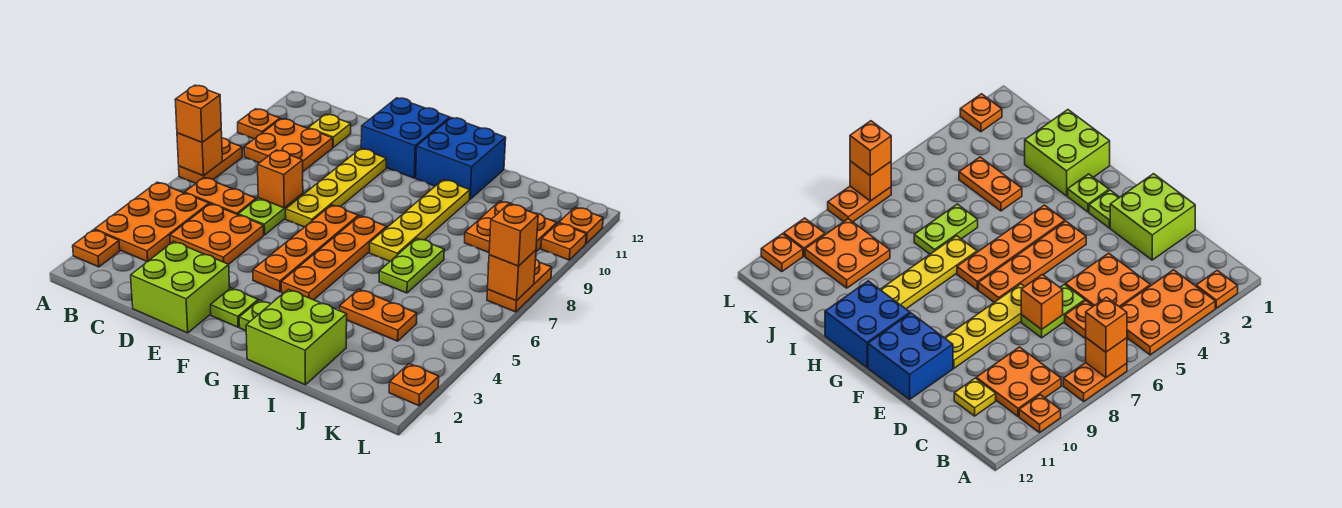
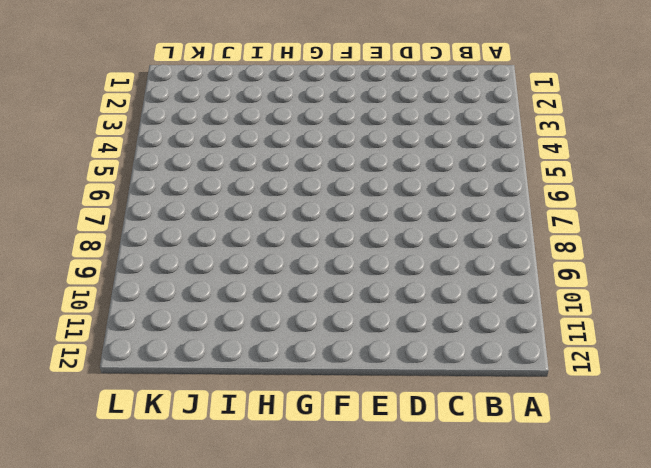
none -> orange 1x1 plate [73,230,120,267]
none -> orange 2x3 plate [95,182,209,262]
none -> orange 1x2 plate [179,138,242,183]
none -> orange 1x1 plate [238,109,280,139]

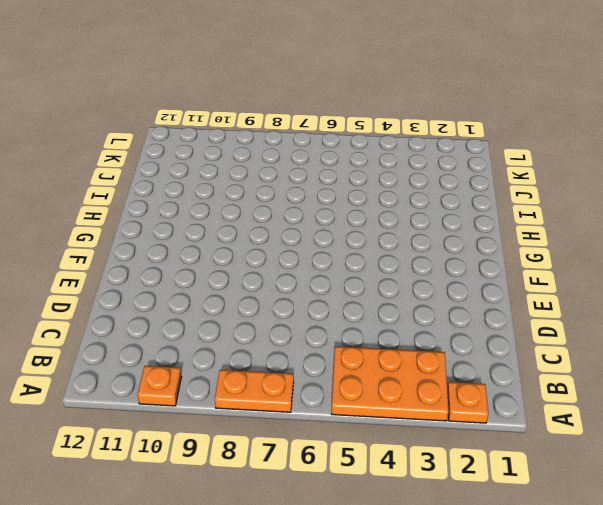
none -> orange 1x2 plate [185,178,256,215]
none -> orange 2x2 plate [244,119,333,171]
none -> orange 2x2 plate [170,204,264,264]
none -> yellow 1x1 plate [308,114,351,147]

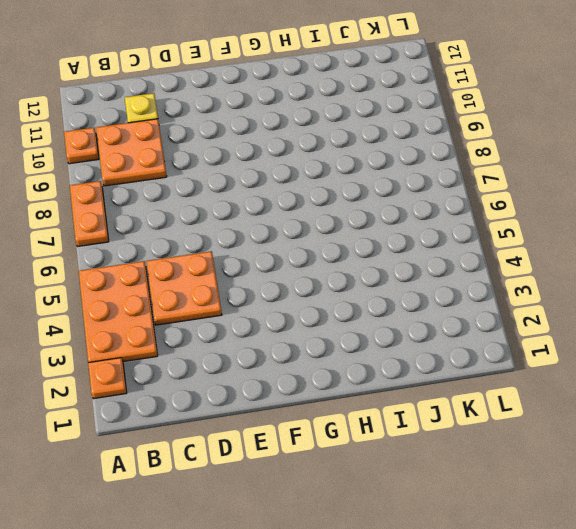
none -> orange 1x2 plate [185,178,256,215]
none -> lime 2x2 brick [131,241,230,333]
none -> lime 1x2 plate [238,193,303,235]
none -> yellow 1x4 plate [286,149,386,227]

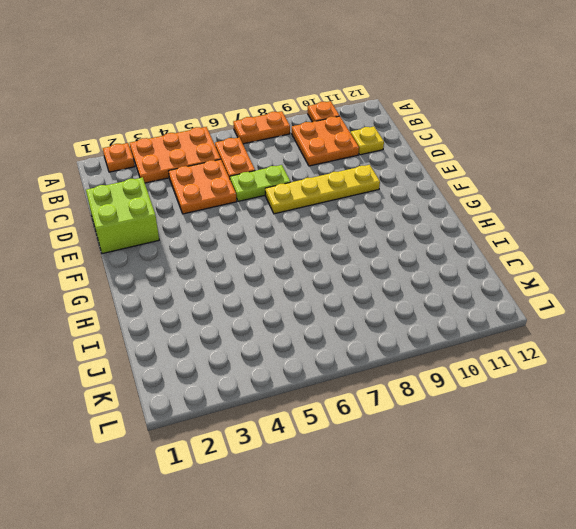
none -> blue 2x2 brick [361,98,450,178]
none -> lime 1x1 plate [211,288,258,327]
none -> orange 1x4 plate [253,205,358,292]
none -> lime 1x1 plate [239,300,270,331]

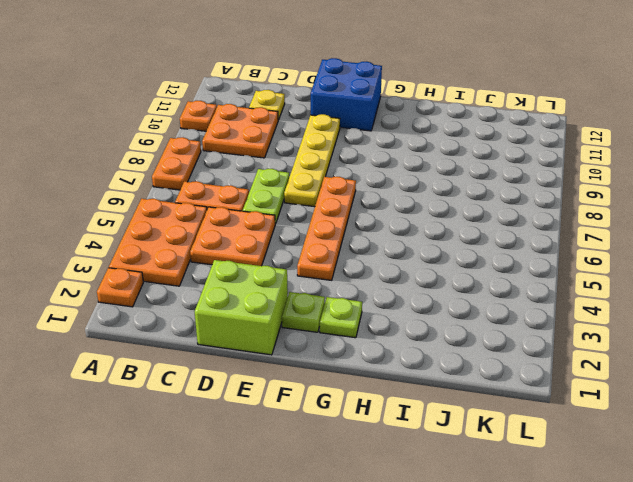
none -> orange 1x4 plate [281,216,387,300]
none -> blue 2x2 brick [416,118,506,199]
none -> lime 2x2 brick [246,289,347,385]
none -> yellow 1x4 plate [370,180,470,261]

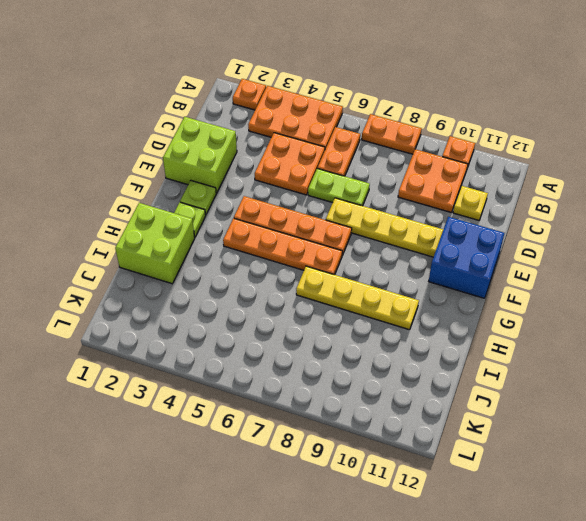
none -> blue 2x2 brick [416,118,506,199]
none -> orange 1x2 plate [340,289,417,341]
none -> lime 1x2 plate [379,238,444,293]
none -> orange 2x2 plate [465,201,557,252]

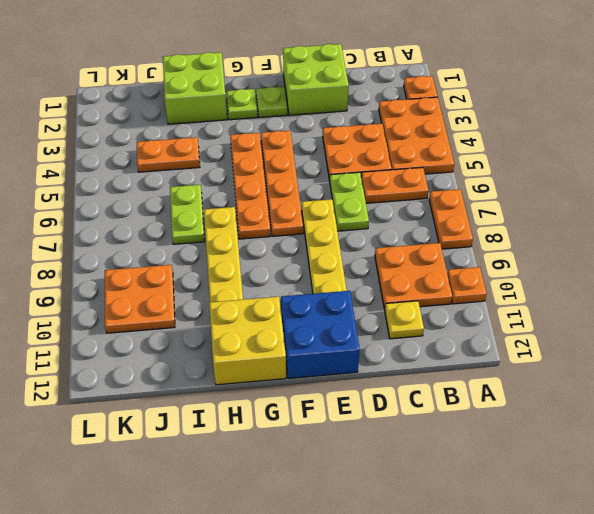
yellow 2x2 brick [209,297,286,385] -> blue 2x2 brick [416,118,506,199]
none -> orange 1x1 plate [389,364,439,406]
none -> orange 1x2 plate [487,259,552,312]
none -> orange 1x1 plate [541,223,586,260]
none -> orange 1x1 plate [559,207,603,243]

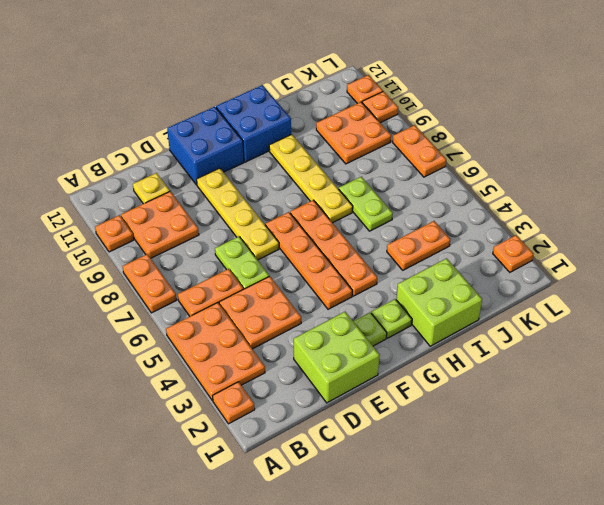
none -> orange 1x1 brick [177,129,222,176]
none -> orange 1x1 brick [258,150,303,208]
none -> orange 1x1 brick [488,250,536,301]
none -> orange 1x1 brick [175,85,221,142]

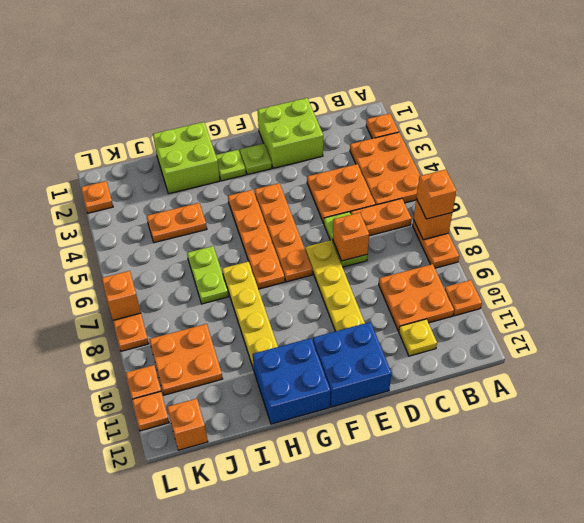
orange 1x1 brick [167,399,208,450] -> orange 1x1 brick moved to [489,204,538,266]

